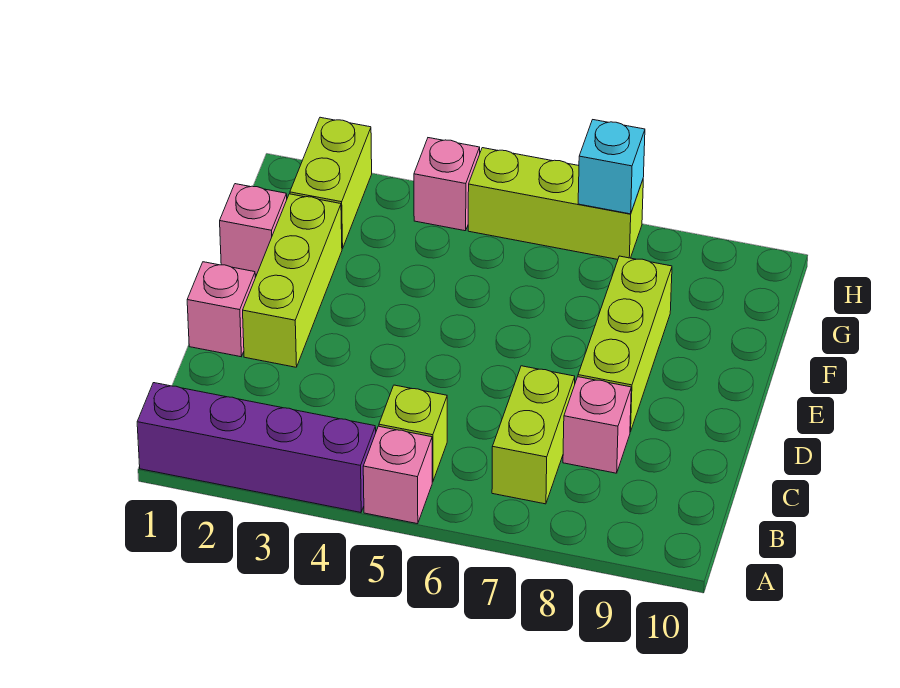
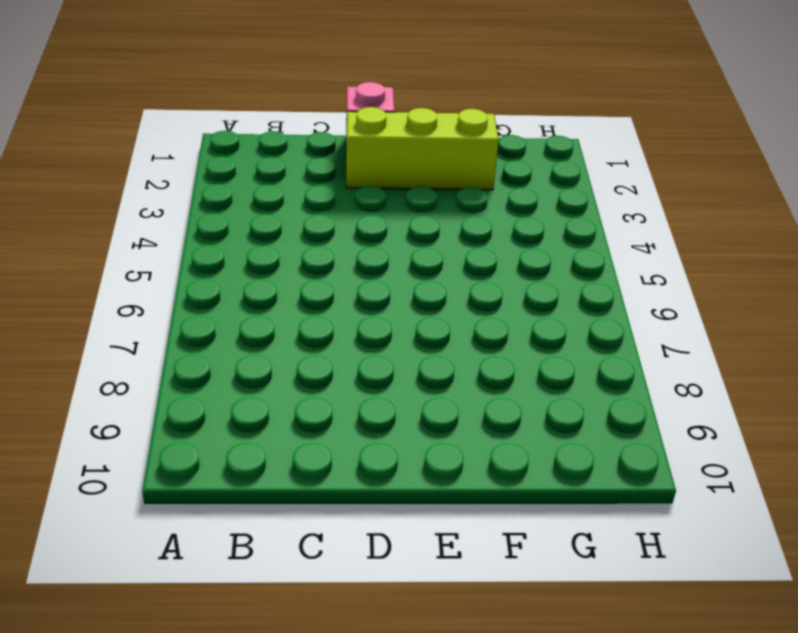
none -> purple 1x4 brick [137,383,376,512]
none -> pink 1x1 brick [363,426,432,524]
none -> lime 1x1 brick [379,385,447,482]

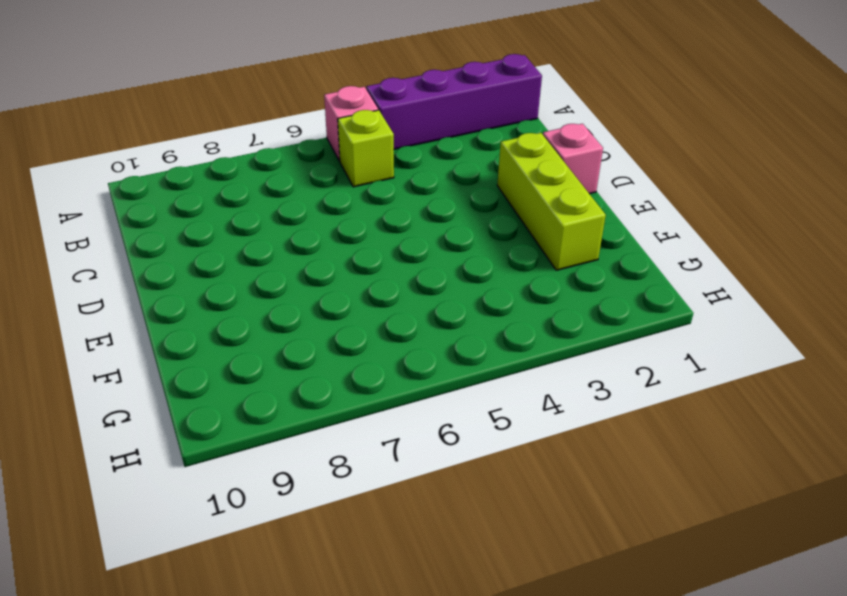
none -> lime 1x2 brick [492,366,575,504]
none -> pink 1x1 brick [563,377,631,473]
none -> lime 1x3 brick [578,256,672,432]

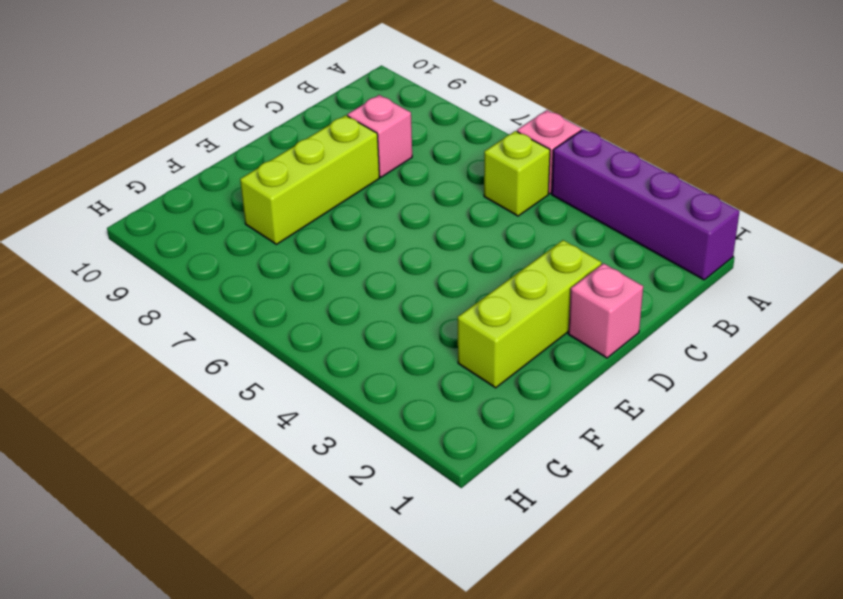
none -> lime 1x2 brick [492,366,575,504]
none -> pink 1x1 brick [220,184,287,274]
none -> lime 1x2 brick [290,117,372,249]

